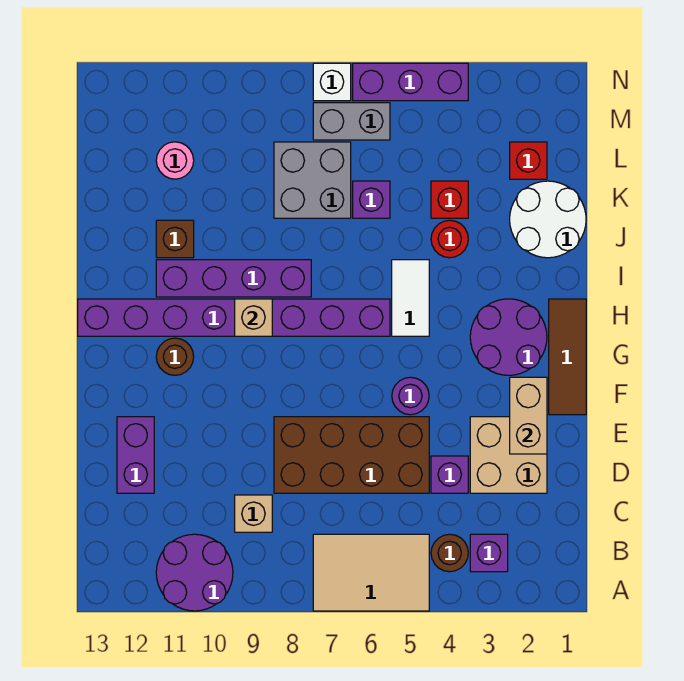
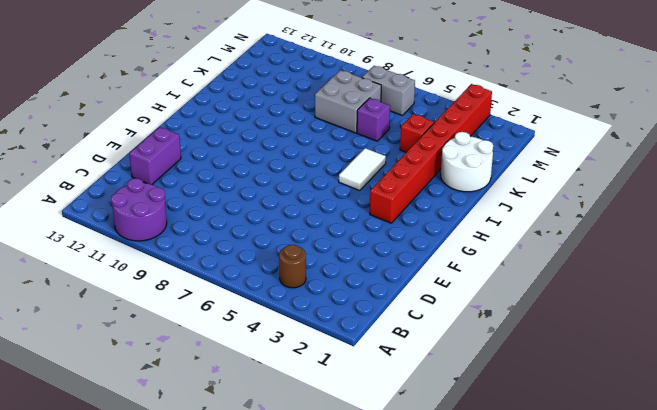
red 1x8 brick [370,84,492,223] -> purple 2x2 round brick [470,299,547,375]
none -> tan 2x3 tile [313,534,429,611]
none -> purple 1x1 brick [470,534,508,572]
none -> tan 1x1 brick [235,495,272,532]

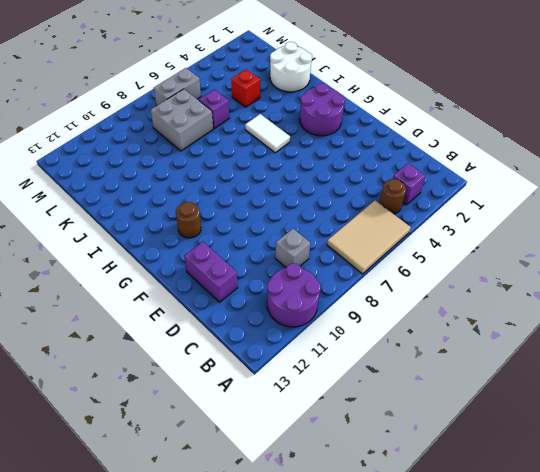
grey 1x1 brick [275,229,310,268] -> tan 1x1 brick [235,495,272,532]
none -> tan 2x2 brick [470,417,547,493]
none -> purple 1x1 brick [431,456,468,493]
none -> brown 2x4 brick [274,417,429,493]

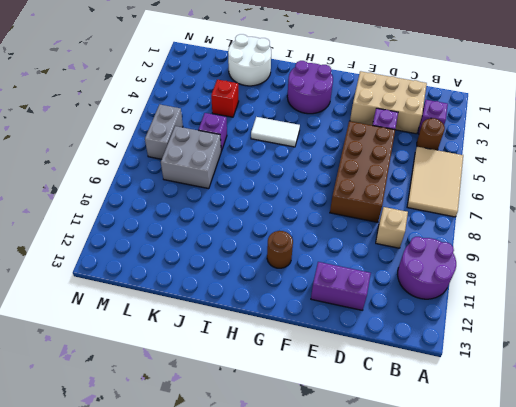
tan 2x3 brick [350,71,427,134] -> tan 2x2 brick [470,417,547,493]
none -> brown 1x3 tile [549,299,586,415]
none -> purple 1x1 round brick [392,377,429,415]
none -> purple 1x8 brick [78,299,390,336]

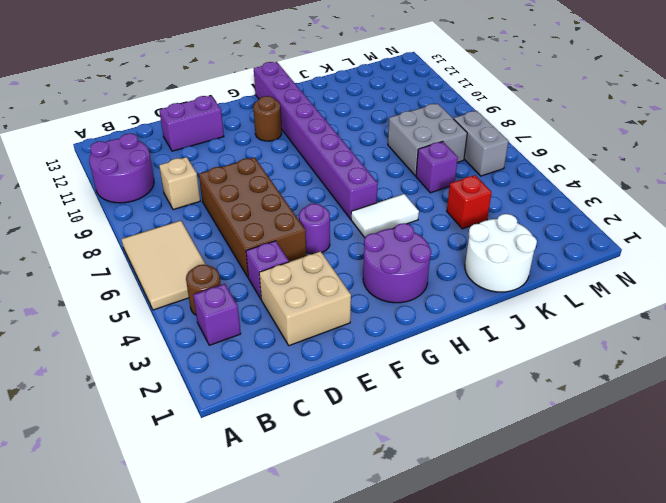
none -> brown 1x3 tile [549,299,586,415]
none -> purple 1x4 brick [156,260,311,297]
none -> red 1x1 round brick [431,220,468,258]

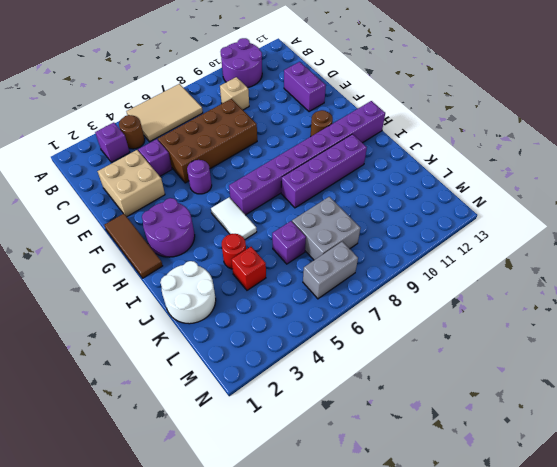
none -> brown 1x1 brick [156,220,194,258]
none -> red 1x1 brick [510,142,547,179]
none -> pink 1x1 round brick [156,142,194,179]

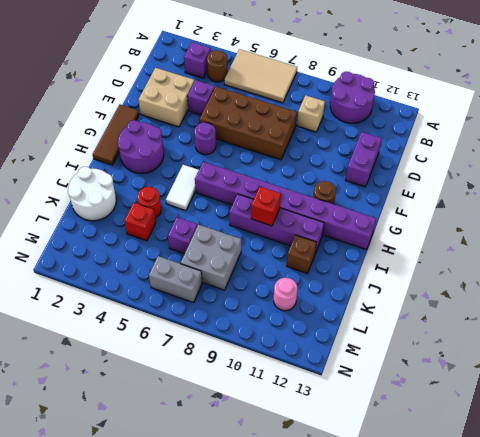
red 1x1 brick [251,187,281,226] -> red 1x1 brick moved to [510,142,547,179]
none -> purple 1x3 brick [353,63,468,101]
none -> white 1x1 brick [313,63,351,101]
none -> tan 1x2 brick [510,377,547,454]

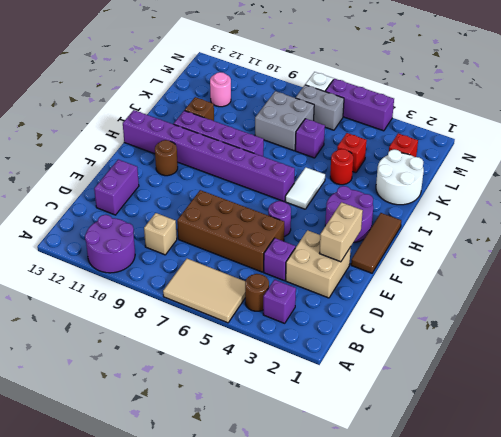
none -> tan 1x1 brick [235,299,272,336]

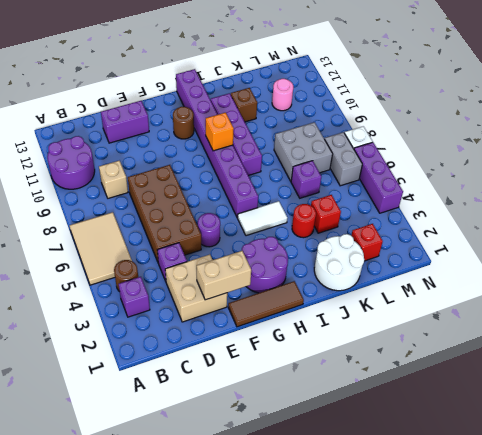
orange 1x1 brick [206,113,234,151] -> tan 1x1 brick [235,299,272,336]

